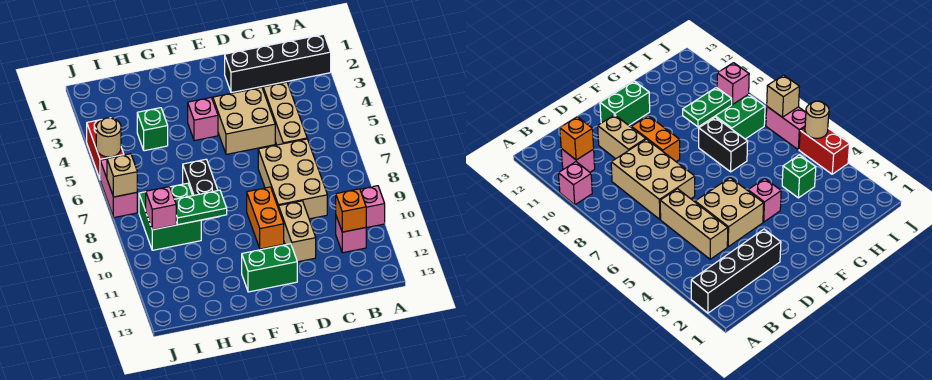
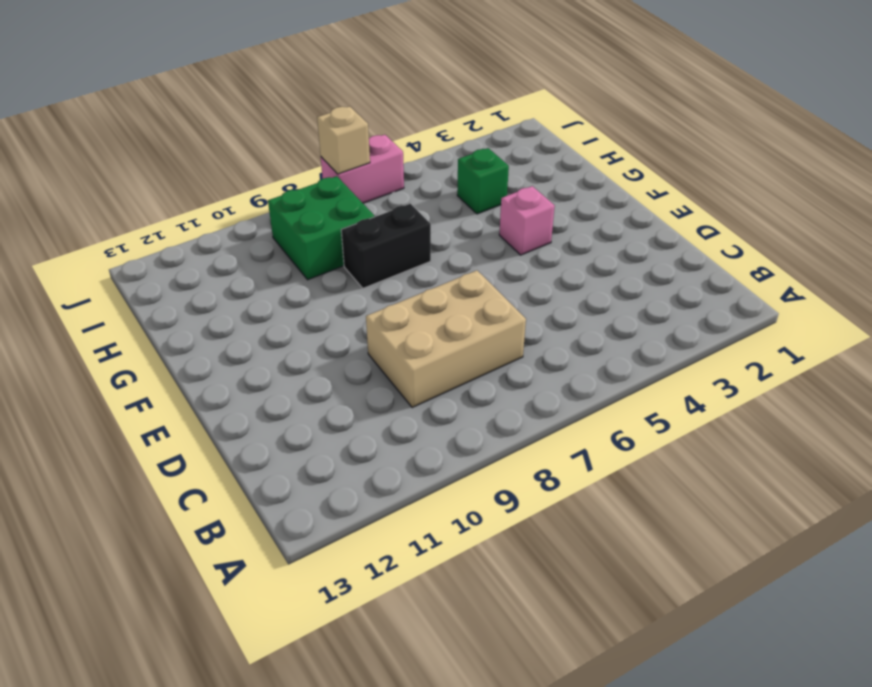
none -> black 1x4 brick [225,34,331,93]
none -> pink 1x1 brick [360,186,385,228]
none -> pink 1x1 brick [336,216,366,253]

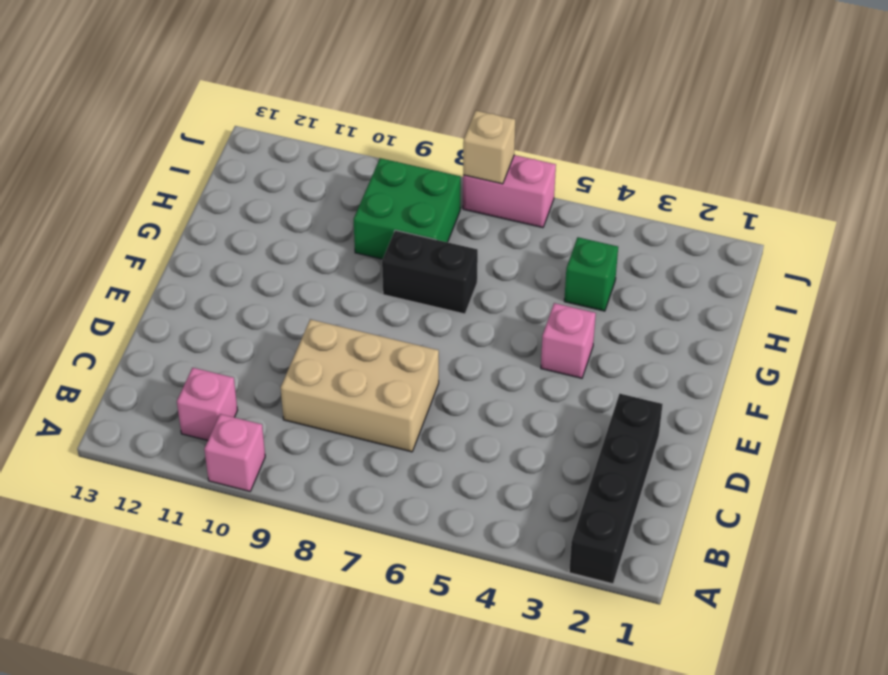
none -> tan 1x3 brick [263,82,307,145]
none -> tan 2x2 brick [213,87,275,154]
none -> tan 1x2 brick [279,201,316,262]

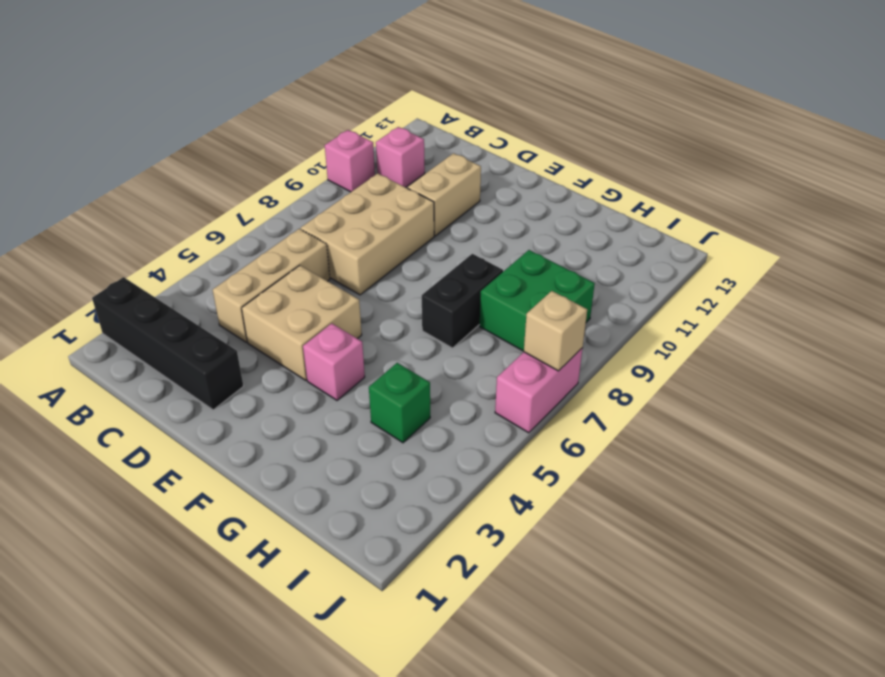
none -> orange 1x2 brick [247,187,284,249]
none -> green 1x2 brick [242,244,297,292]
none -> red 1x2 brick [87,120,124,179]

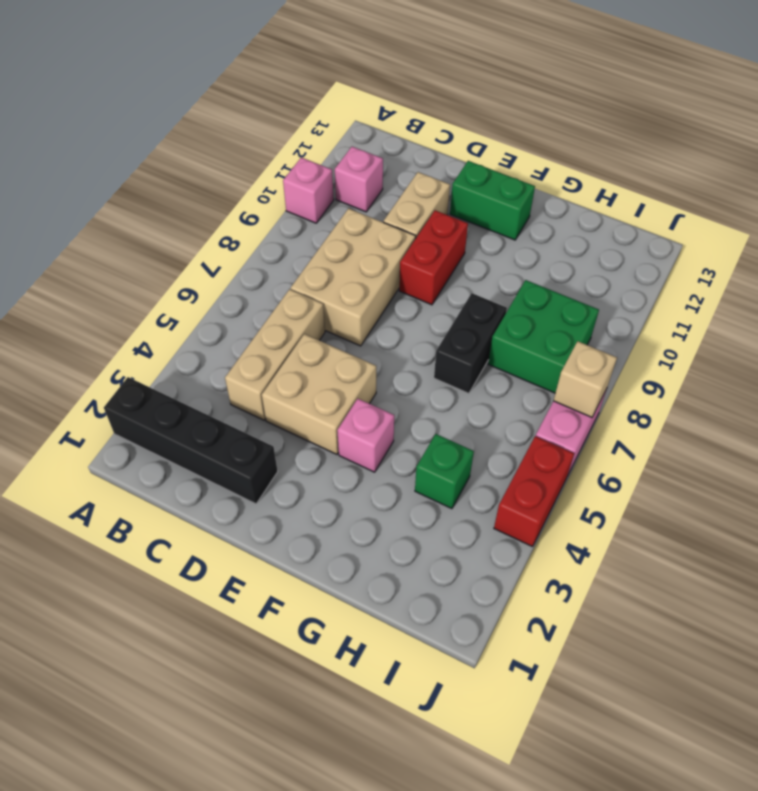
red 1x2 brick [399,210,468,305] -> orange 1x2 brick [247,187,284,249]
none -> orange 1x1 brick [336,189,366,232]
none -> green 1x2 plate [175,190,227,225]
none -> pink 1x1 brick [146,187,176,230]

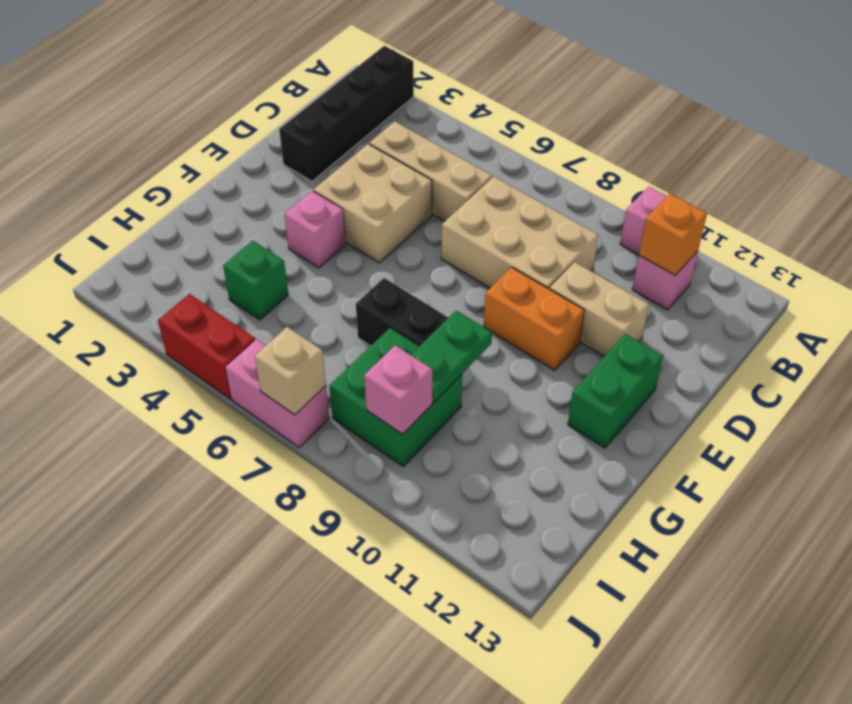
none -> tan 1x1 round brick [96,118,121,157]

